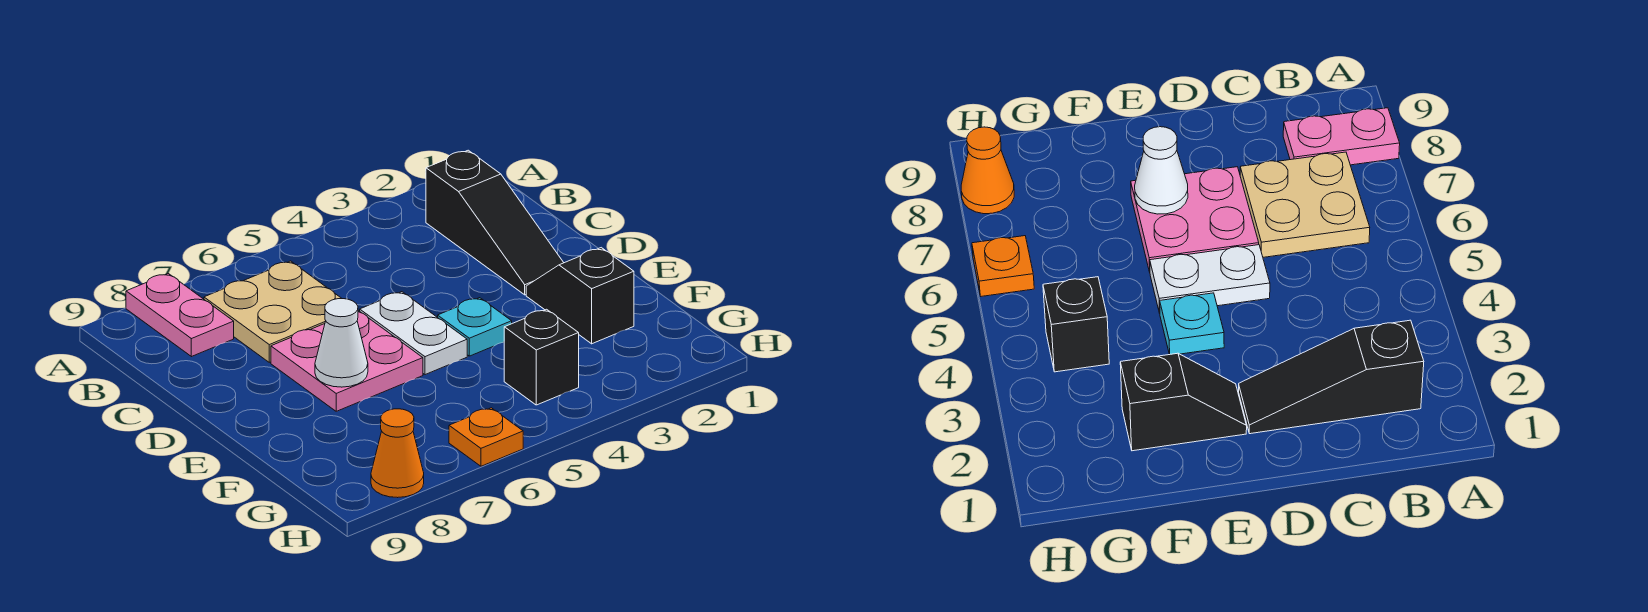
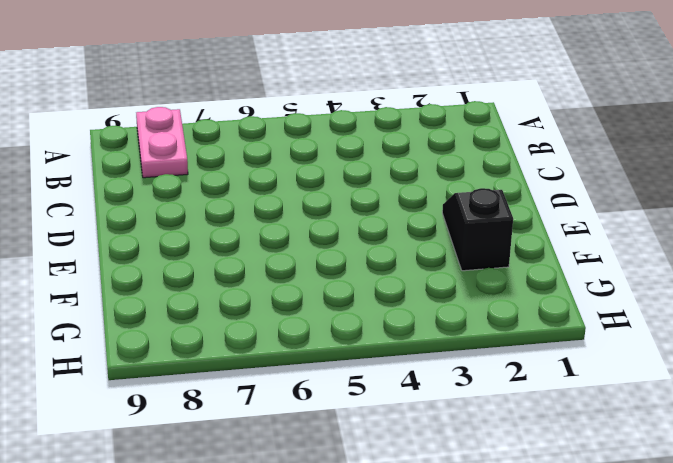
none -> black 1x3 slope [426,150,564,295]
none -> tan 2x2 plate [204,261,342,362]

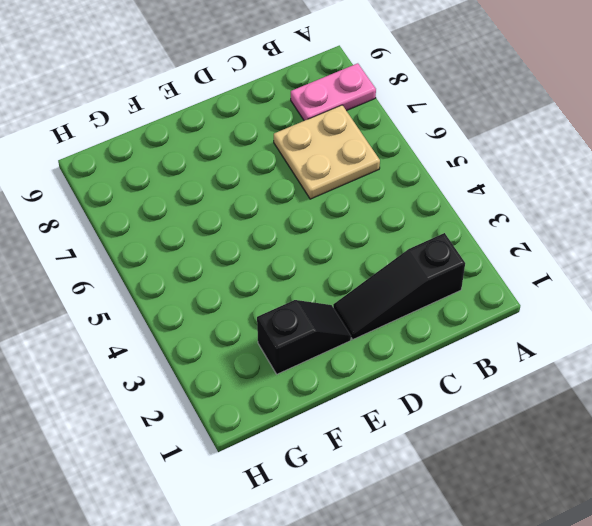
none -> white 1x2 plate [360,292,467,375]
none -> pink 2x2 plate [271,311,423,411]

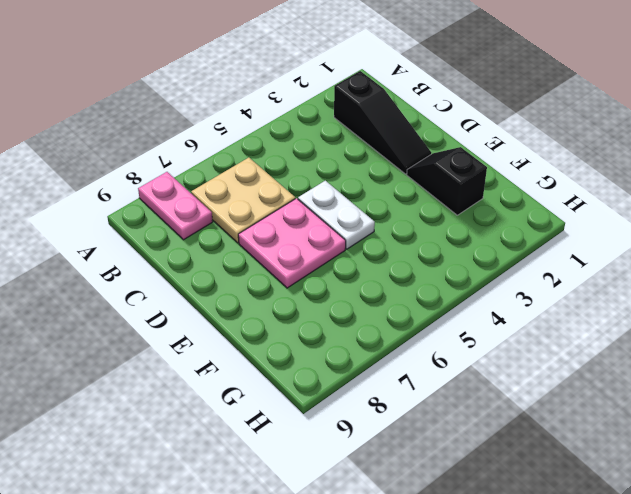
none -> cyan 1x1 plate [438,298,512,356]
none -> black 1x1 brick [504,309,579,405]

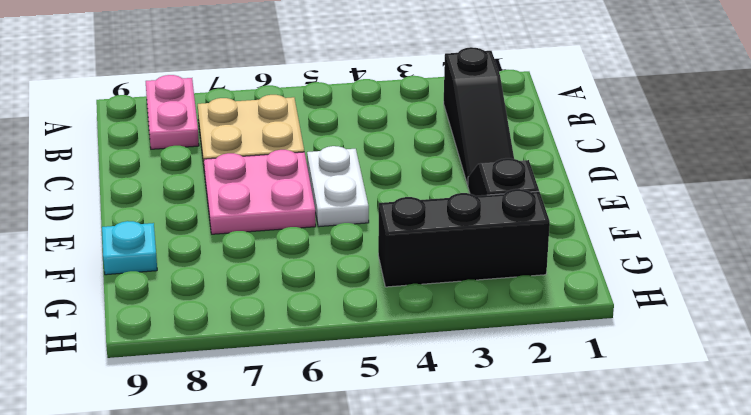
cyan 1x1 plate [102,221,157,275] -> cyan 1x1 plate moved to [438,298,512,356]
black 1x3 brick [378,189,550,287] -> black 1x1 brick [504,309,579,405]
none -> orange 1x1 plate [449,408,523,466]
none -> orange 1x1 cone [371,409,424,498]

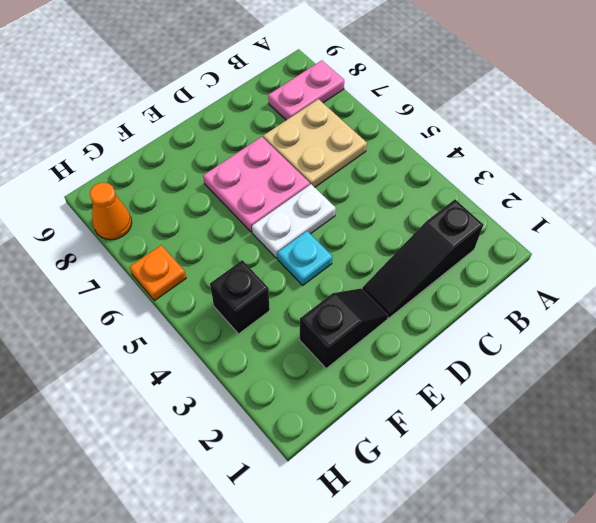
none -> white 1x1 cone [315,299,368,387]

